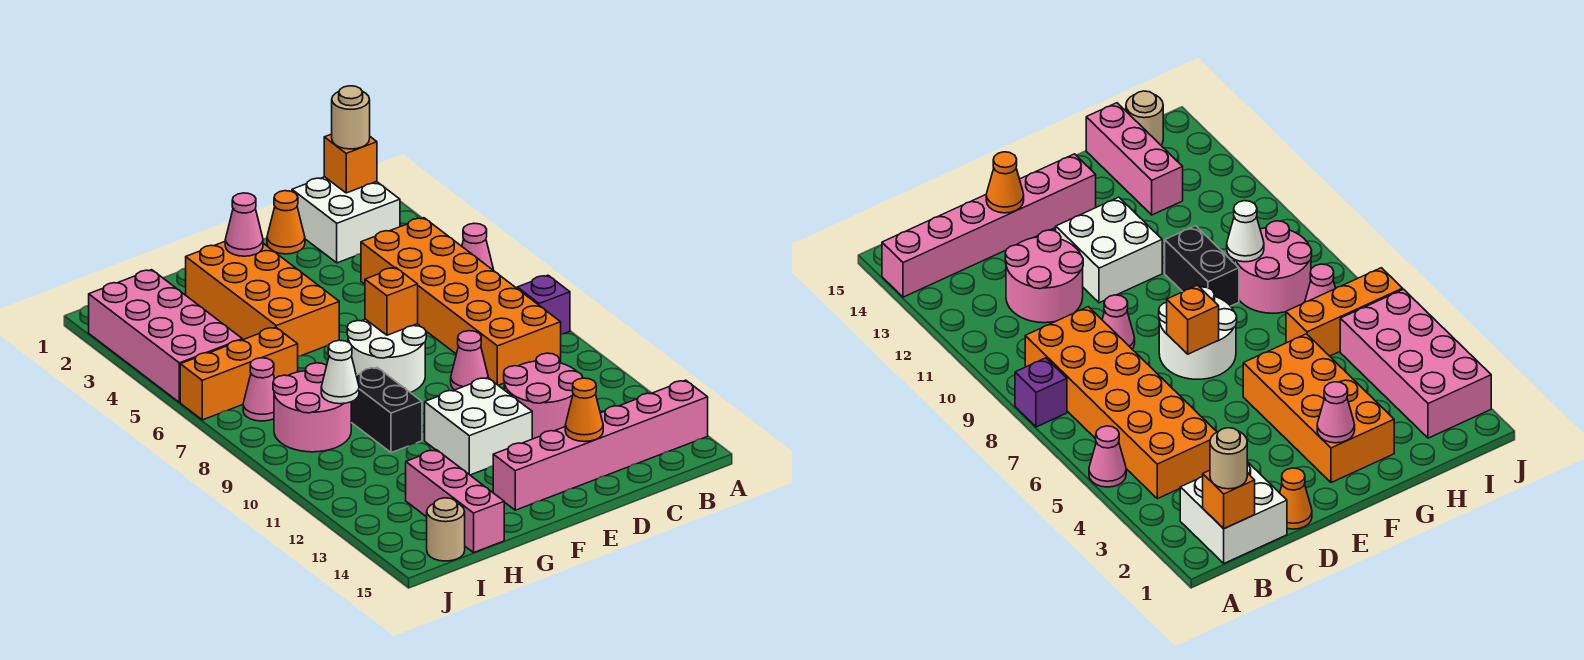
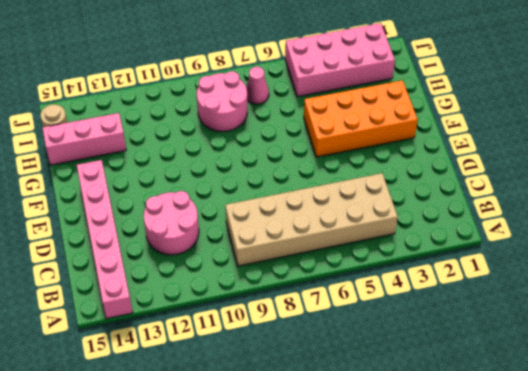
tan 2x6 brick [225,173,398,266] -> orange 2x6 brick [361,218,561,385]
none -> pink 1x1 cone [462,223,494,271]
none -> purple 1x1 brick [517,275,570,334]
none -> white 2x2 brick [292,177,400,263]

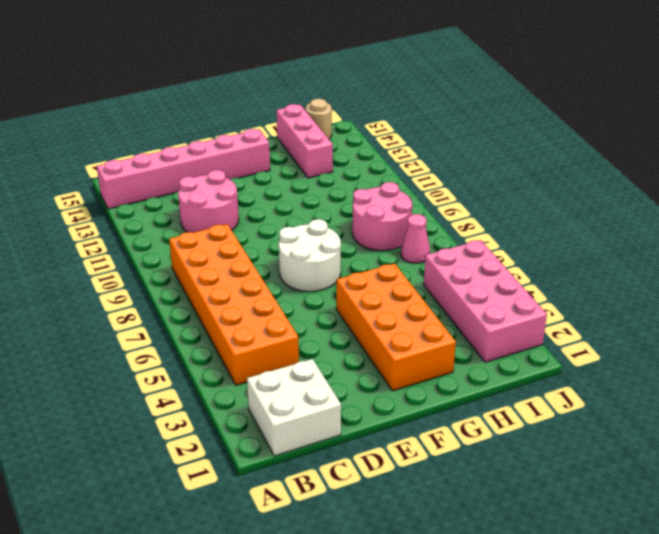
none -> pink 1x1 cone [462,223,494,271]
none -> purple 1x1 brick [517,275,570,334]
none -> orange 1x1 cone [267,191,305,254]

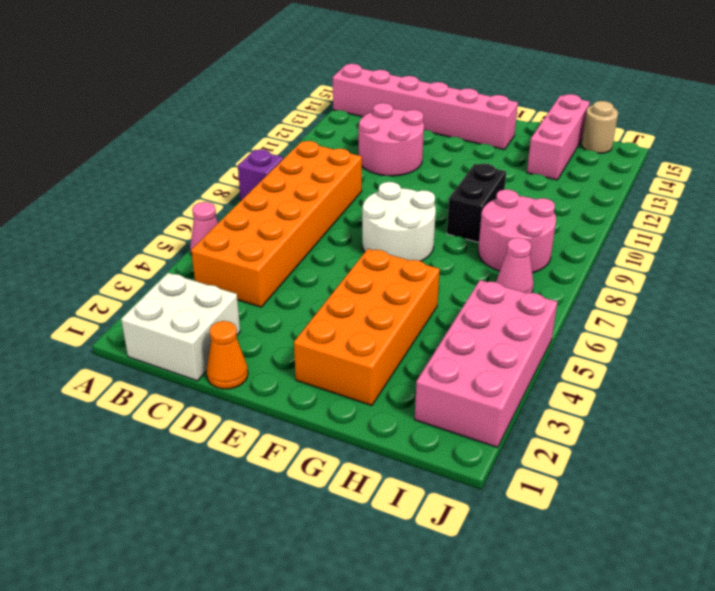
none -> pink 1x1 cone [451,331,488,390]
none -> white 2x2 brick [425,378,532,475]
none -> orange 1x3 brick [180,327,298,420]

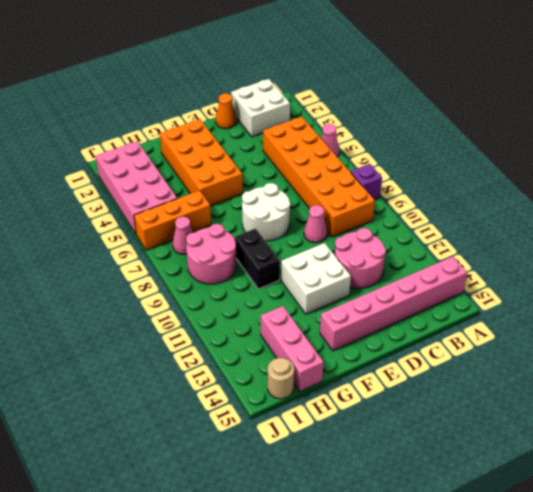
none -> orange 1x1 brick [324,134,377,193]
none -> orange 1x1 cone [565,378,603,442]
none -> orange 1x1 brick [365,267,418,335]

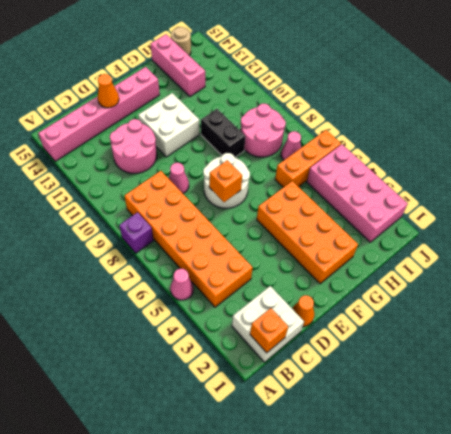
none -> pink 1x1 cone [225,193,263,256]
none -> white 1x1 cone [321,340,359,404]
none -> tan 1x1 round brick [332,86,370,149]

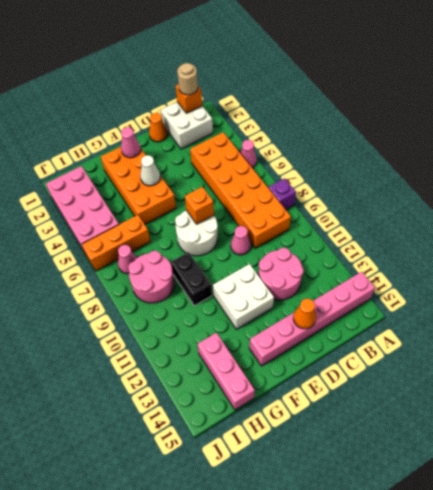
white 1x1 cone [140,155,160,186] -> white 1x1 cone moved to [321,340,359,404]
none -> tan 1x1 round brick [427,498,465,561]

